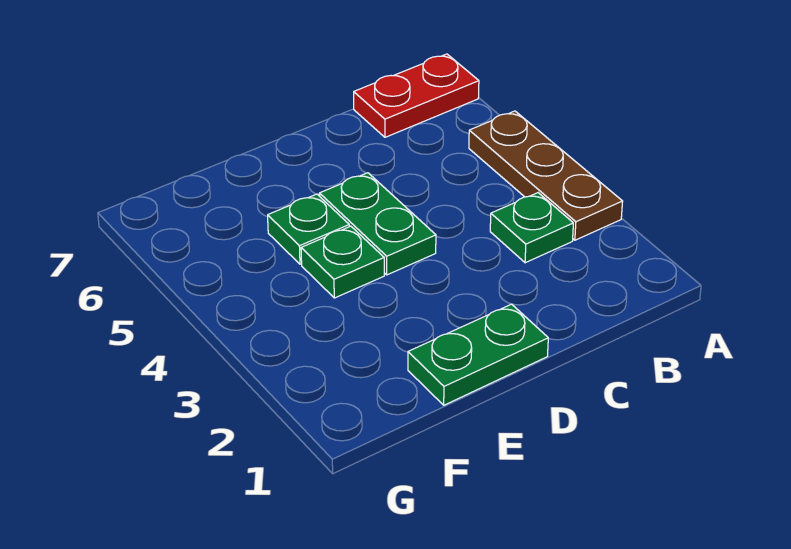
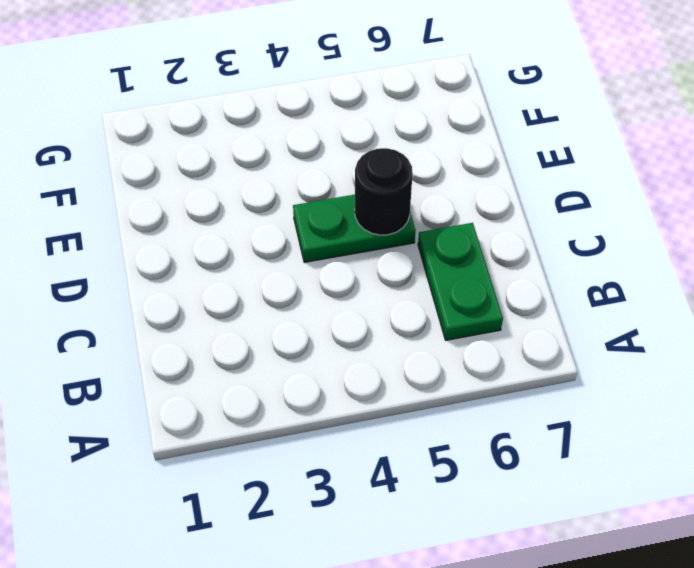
green 1x2 plate [418,223,503,340] -> green 1x2 plate moved to [408,304,548,405]
black 1x1 round brick [355,148,413,235] -> none
none -> brown 1x3 plate [469,111,623,240]
none -> red 1x2 plate [354,54,479,137]

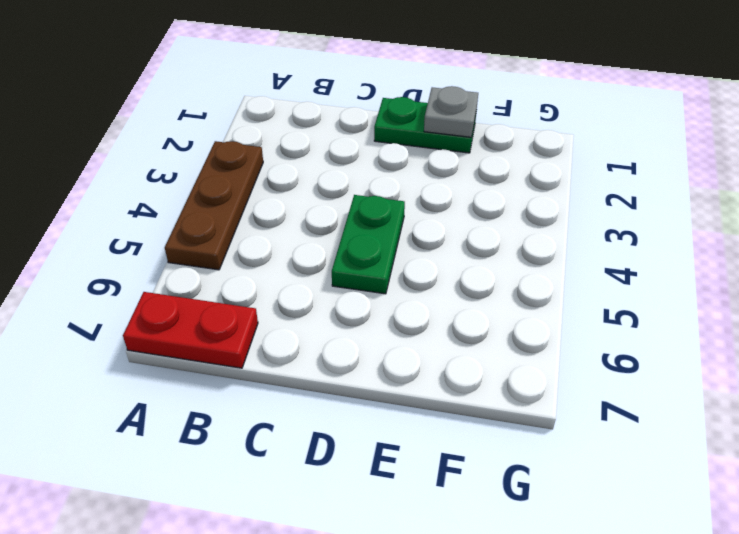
grey 1x1 plate [424,86,478,137] -> none
none -> green 1x1 plate [490,193,573,263]
none -> green 1x1 plate [301,226,384,298]

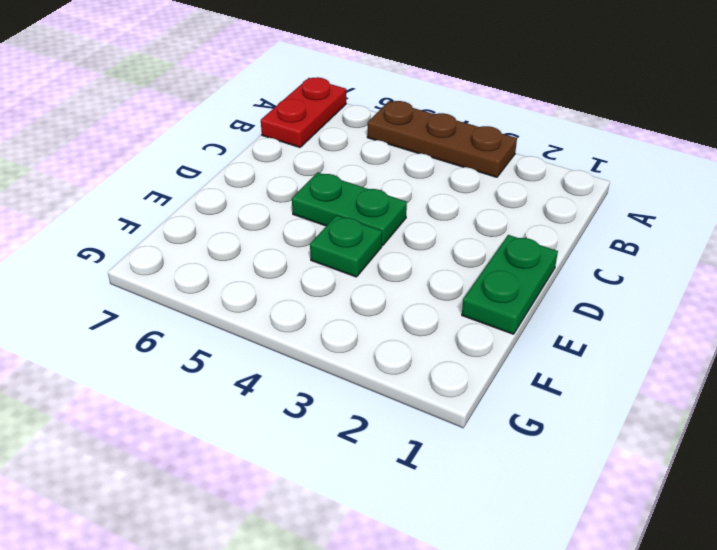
none -> green 1x1 plate [490,193,573,263]
none -> green 1x1 plate [268,194,349,264]

